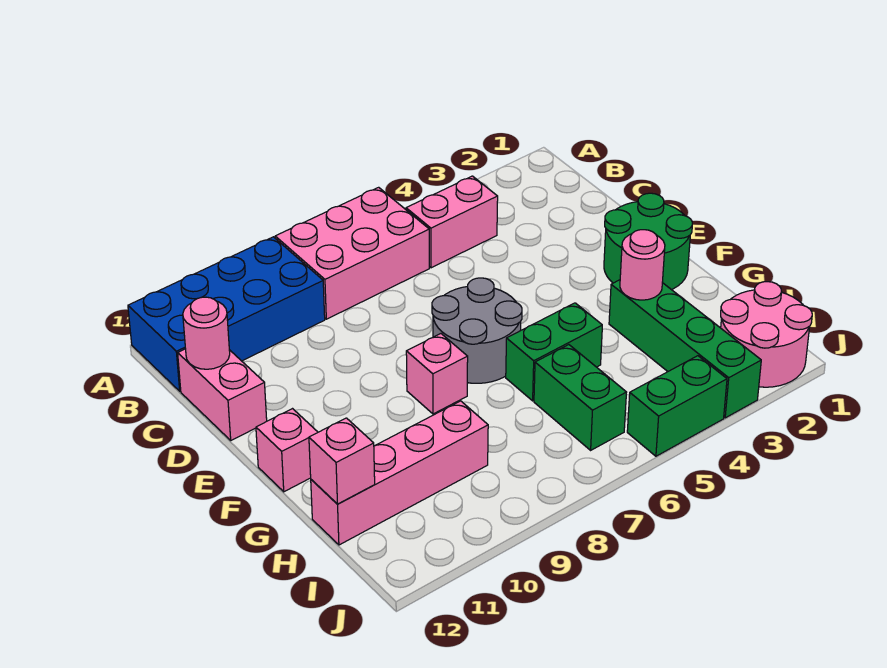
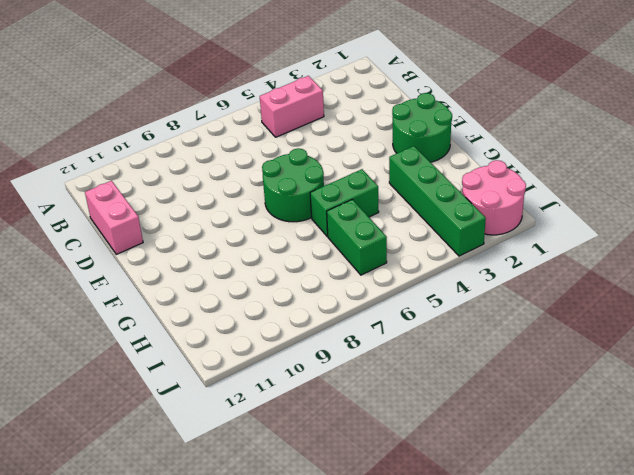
green 2x2 round brick [262,148,324,222] -> grey 2x2 round brick [432,278,522,383]
none -> pink 2x3 brick [275,187,429,319]
none -> blue 2x4 brick [128,237,325,391]
none -> pink 1x1 brick [406,334,468,414]

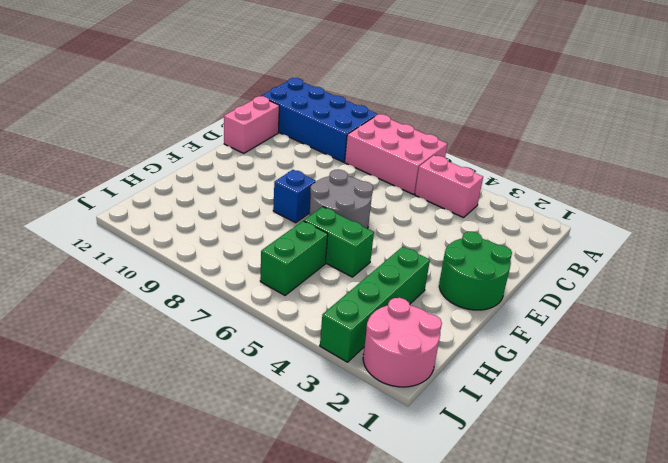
blue 1x1 brick [273,170,316,223] -> pink 1x1 brick [406,334,468,414]
none -> pink 1x1 brick [256,409,318,492]
none -> pink 1x4 brick [311,401,488,545]
none -> green 1x2 brick [627,356,727,456]

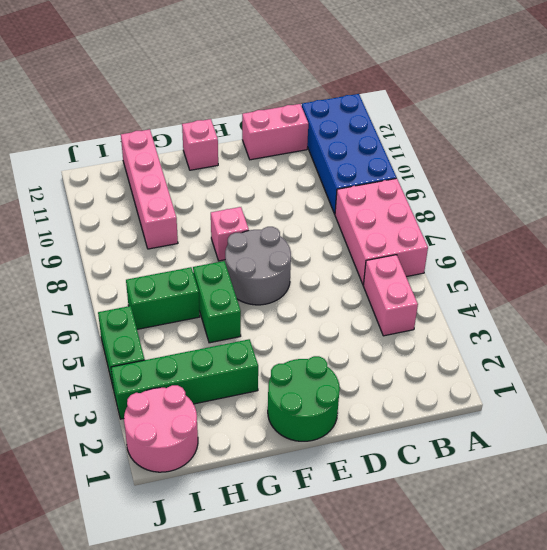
none -> pink 1x1 round brick [183,297,230,369]
none -> pink 1x1 round brick [620,230,665,300]
none -> pink 1x1 brick [309,418,375,504]

